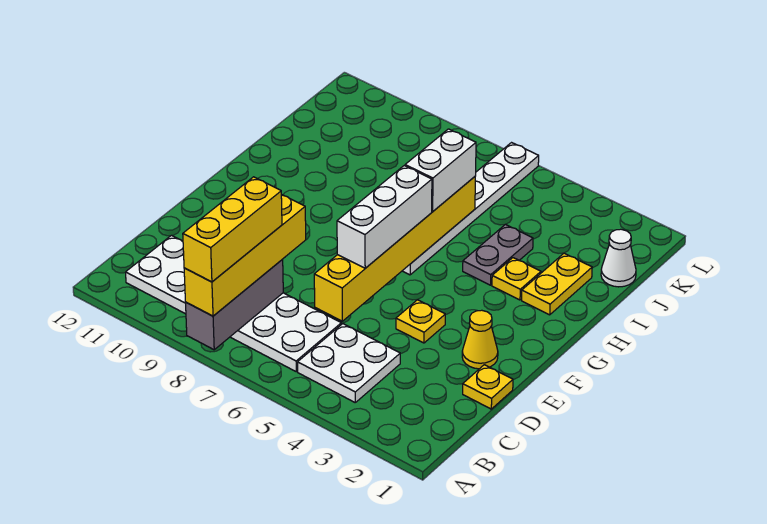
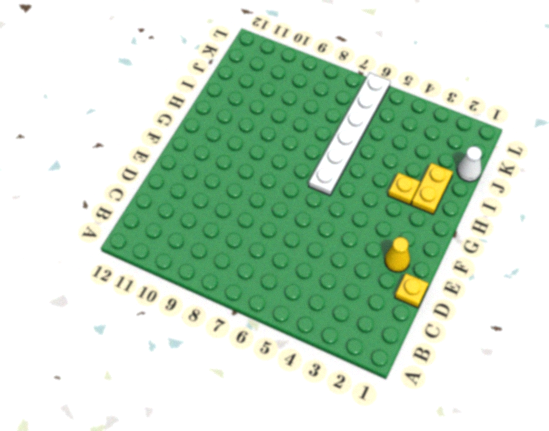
none -> white 2x2 plate [298,324,400,402]
none -> white 2x6 plate [126,235,341,372]
none -> yellow 1x1 plate [396,300,445,343]

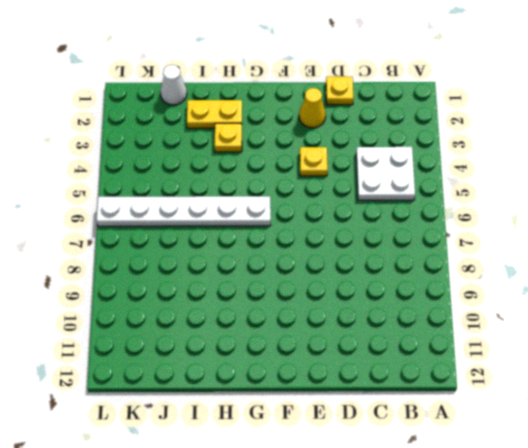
none -> white 2x6 plate [126,235,341,372]
none -> grey 1x2 plate [463,224,533,285]
none -> grey 1x3 brick [186,260,283,350]

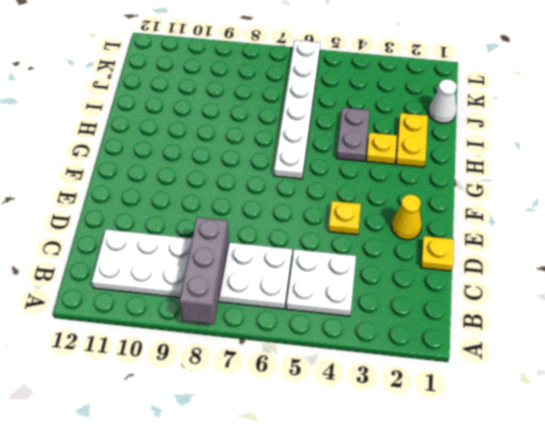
none -> yellow 1x6 brick [314,177,475,321]
none -> yellow 1x4 brick [184,194,306,316]
none -> white 1x3 brick [337,166,432,268]

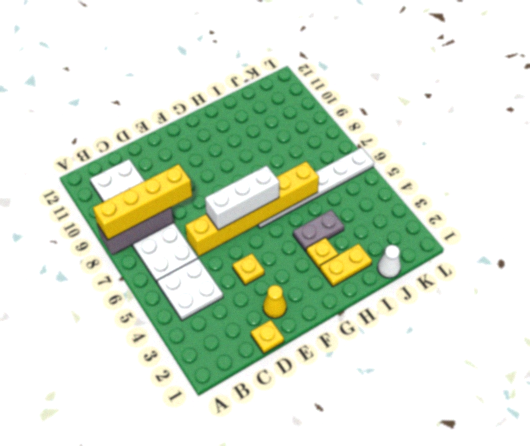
none -> white 1x2 brick [405,129,476,212]
none -> yellow 1x3 brick [183,177,282,282]

